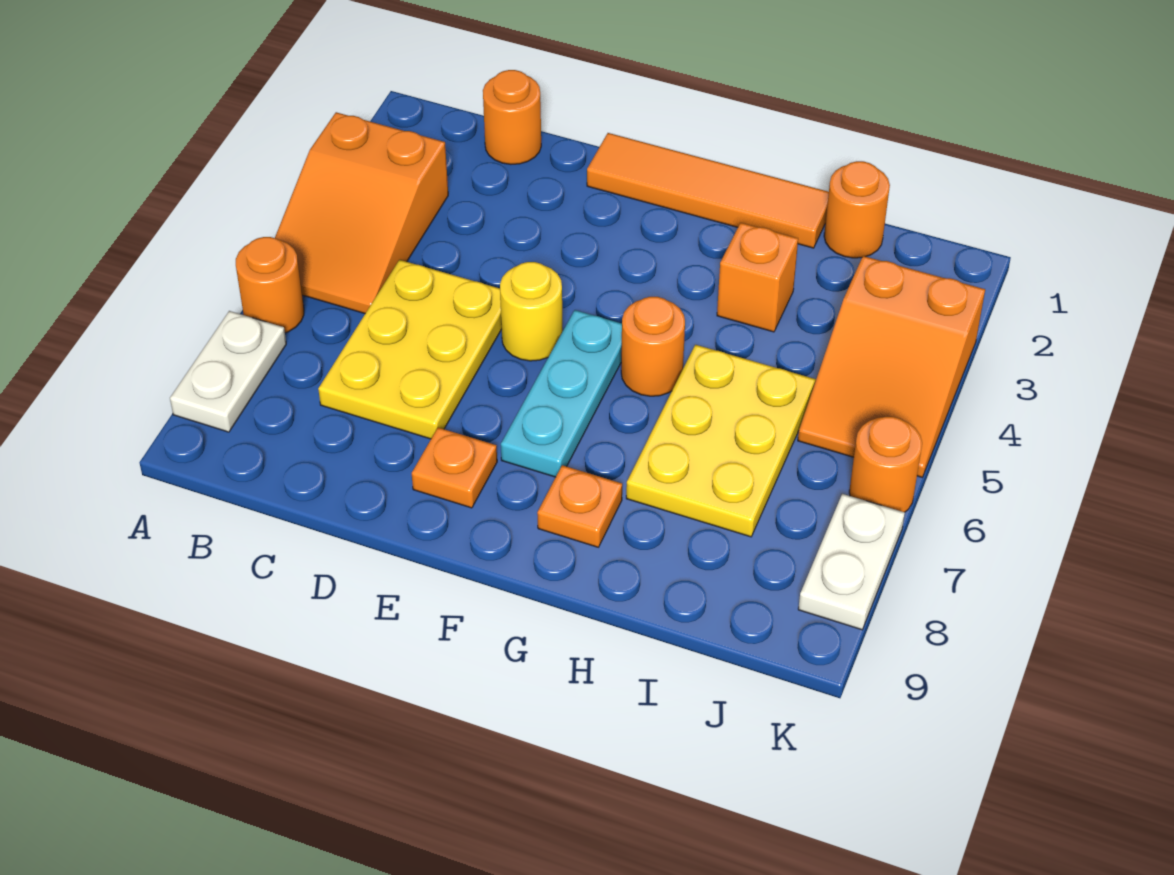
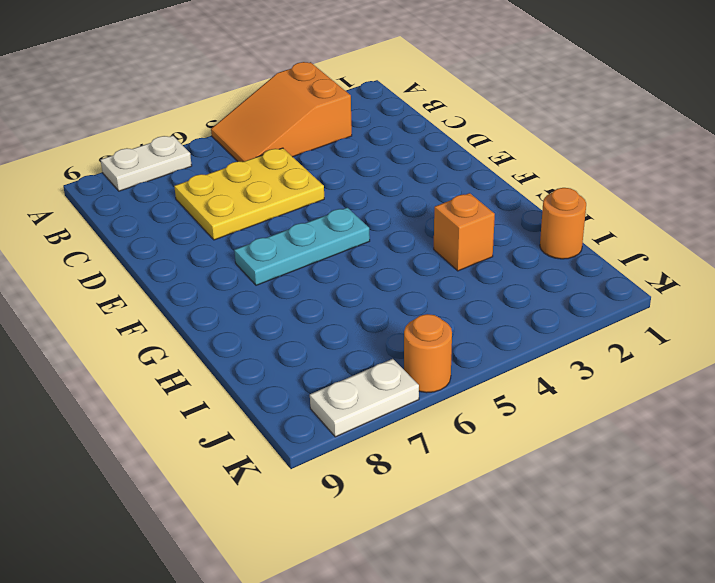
none -> orange 1x1 round brick [236,237,304,333]
none -> orange 1x1 round brick [483,70,541,164]
none -> orange 1x4 tile [587,133,829,248]

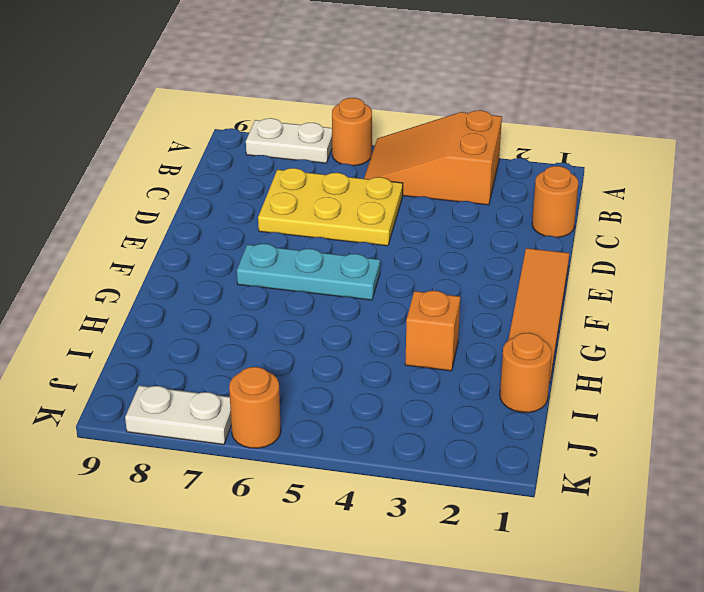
none -> yellow 1x1 round brick [500,262,563,361]
none -> orange 1x1 plate [412,428,497,508]
none -> orange 1x1 round brick [621,297,685,396]

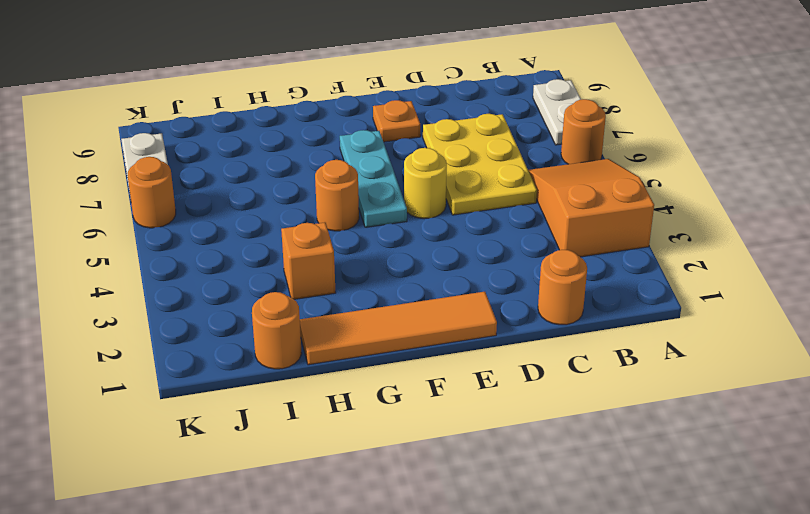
none -> orange 1x1 plate [537,465,622,547]
none -> yellow 2x3 plate [626,345,816,537]
none -> orange 2x3 slope [798,256,985,477]

